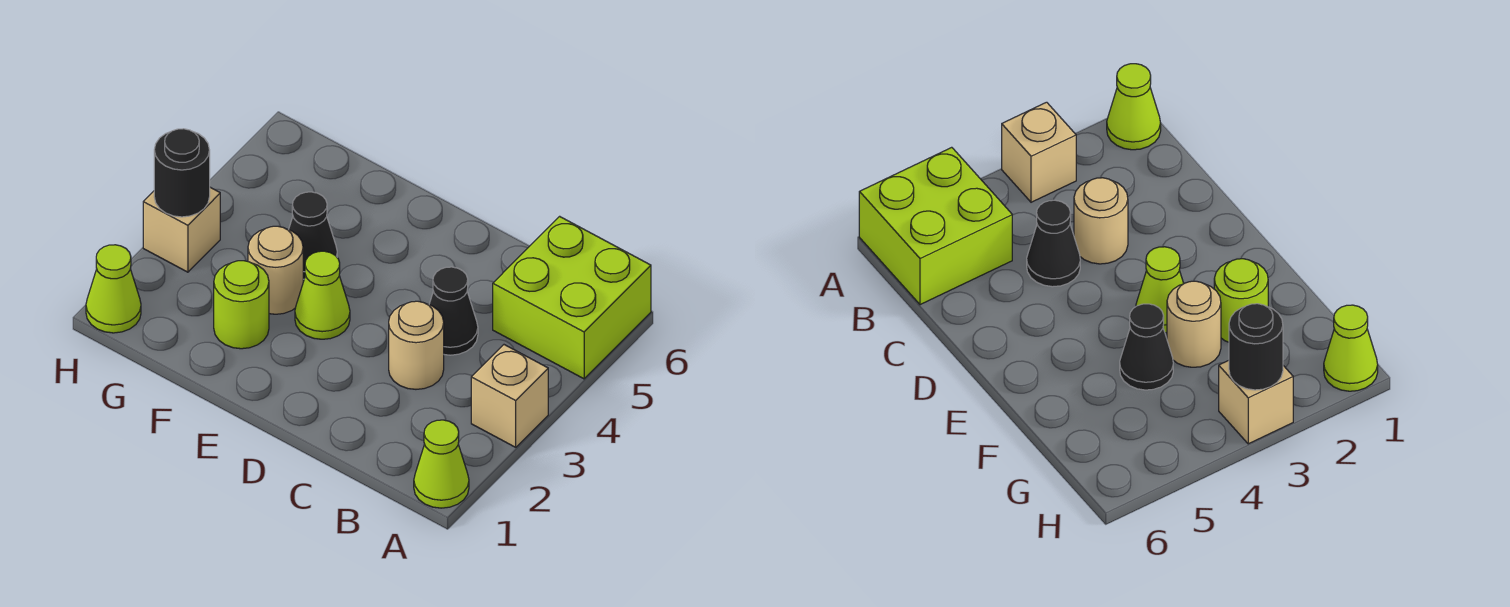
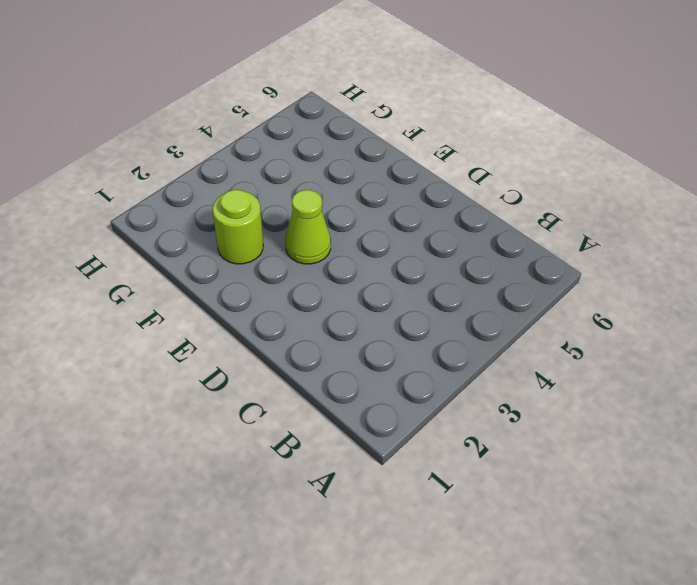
none -> lime 1x1 cone [414,420,469,508]
none -> tan 1x1 brick [471,345,548,447]
none -> lime 2x2 brick [493,216,651,379]

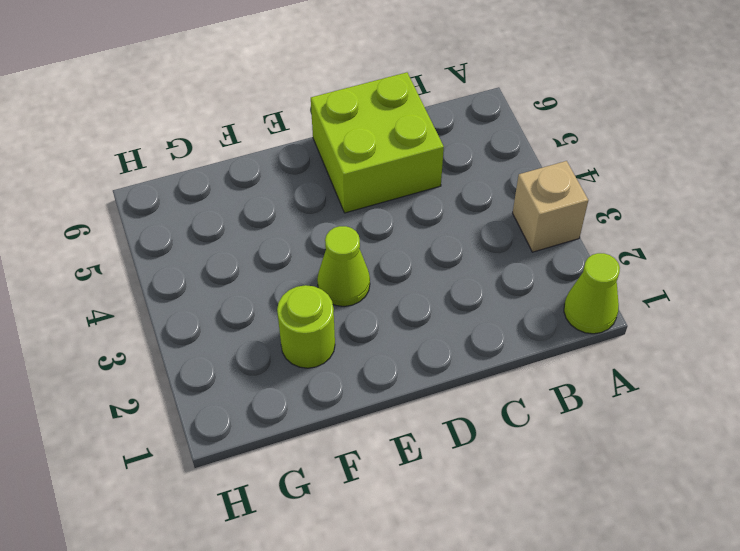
lime 2x2 brick [311,72,444,213] -> lime 2x2 brick moved to [493,216,651,379]
none -> tan 1x1 round brick [389,301,444,389]
none -> black 1x1 cone [429,267,478,355]
none -> tan 1x1 round brick [248,226,303,314]

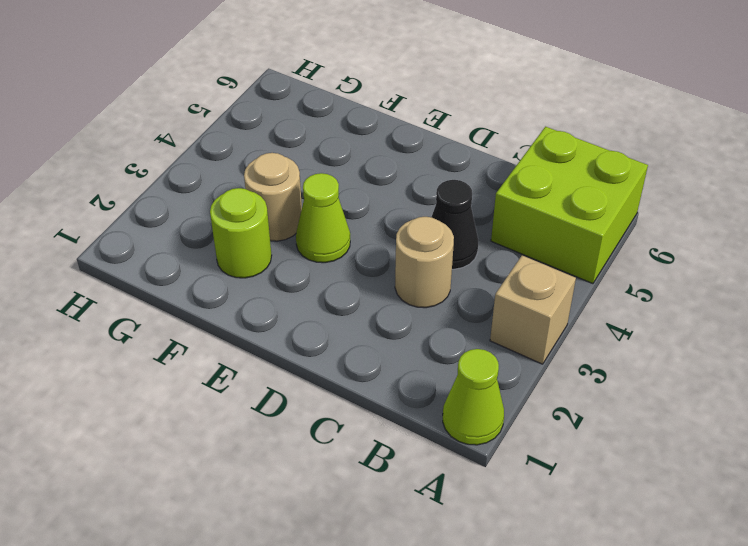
none -> black 1x1 cone [289,192,337,279]
none -> lime 1x1 cone [86,245,141,333]
none -> tan 1x1 brick [143,187,220,272]

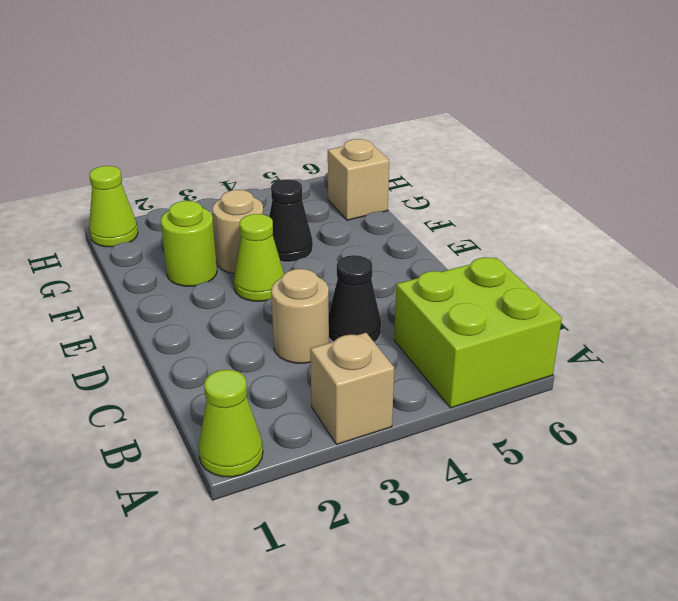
tan 1x1 brick [328,139,389,220] -> tan 1x1 brick moved to [143,187,220,272]
none -> black 1x1 round brick [154,129,210,217]

